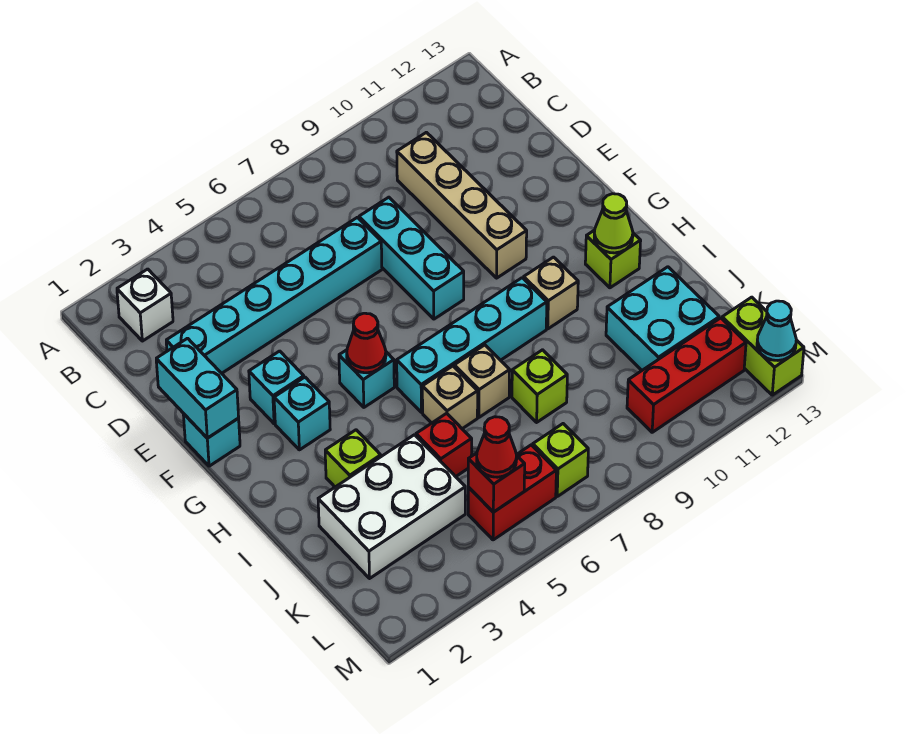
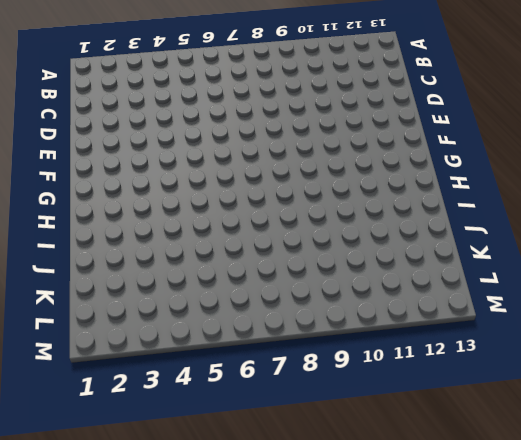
none -> white 1x1 brick [117,269,173,341]
none -> tan 1x4 brick [397,132,527,278]
none -> cyan 1x6 brick [166,217,382,373]

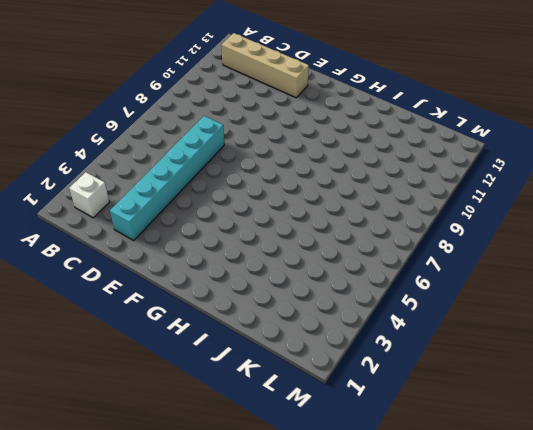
tan 1x4 brick [222,33,309,98] -> tan 1x4 brick moved to [397,132,527,278]
none -> cyan 1x3 brick [359,197,464,319]
none -> cyan 1x1 brick [183,414,240,466]
none -> cyan 1x1 brick [249,351,304,424]

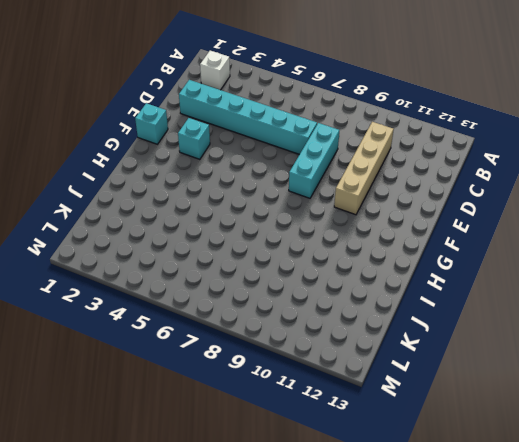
none -> cyan 1x1 brick [274,377,330,450]
none -> cyan 1x1 brick [339,350,394,407]
none -> cyan 1x4 brick [397,278,547,412]

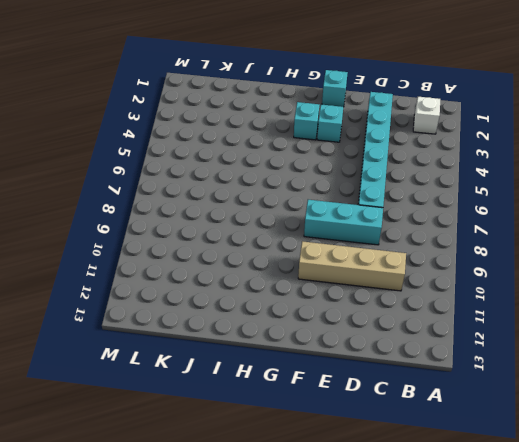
none -> cyan 1x1 brick [339,350,394,407]
none -> cyan 1x4 brick [397,278,547,412]
none -> tan 1x1 brick [524,257,578,329]

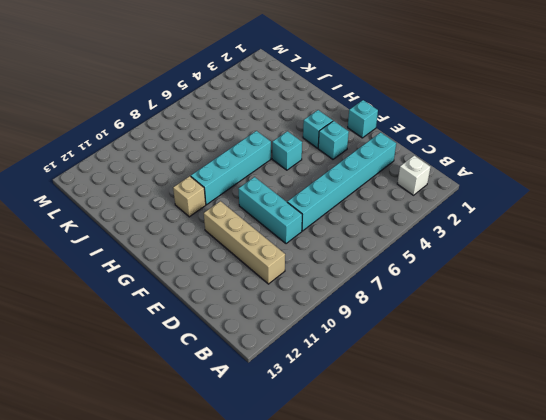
none -> lime 1x1 brick [585,230,641,288]
none -> lime 1x1 brick [325,430,381,487]
none -> tan 1x1 brick [422,366,478,429]

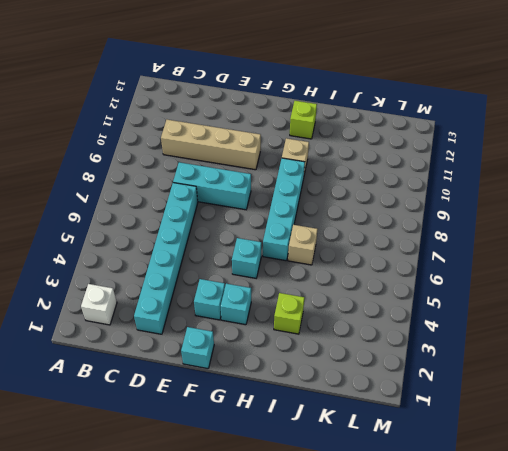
none -> tan 1x1 brick [454,345,510,417]
none -> white 2x3 brick [318,435,465,578]
none -> red 1x1 brick [416,413,472,477]

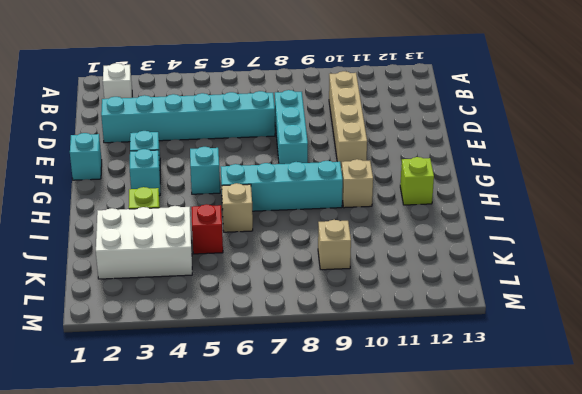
tan 1x1 brick [318,220,351,270] -> tan 1x1 brick moved to [454,345,510,417]
none -> lime 1x1 brick [512,350,567,422]
none -> cyan 2x2 brick [606,267,719,370]
none -> red 1x2 brick [468,445,556,540]

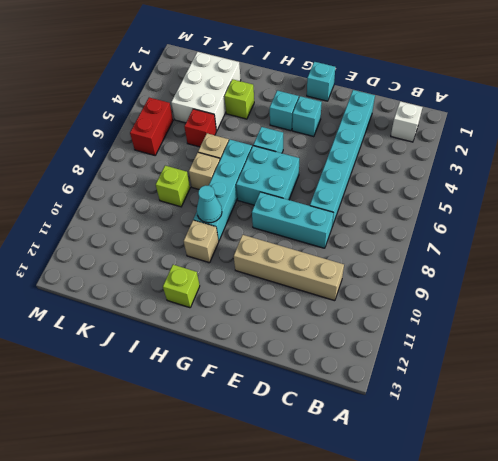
cyan 2x2 brick [236,146,299,205] -> cyan 2x2 brick moved to [606,267,719,370]
cyan 1x1 cone [197,185,222,223] -> cyan 1x1 cone moved to [757,301,796,360]
none -> lime 1x1 brick [533,424,588,496]
none -> red 1x3 brick [627,318,746,432]
none -> lime 1x2 brick [722,297,804,395]

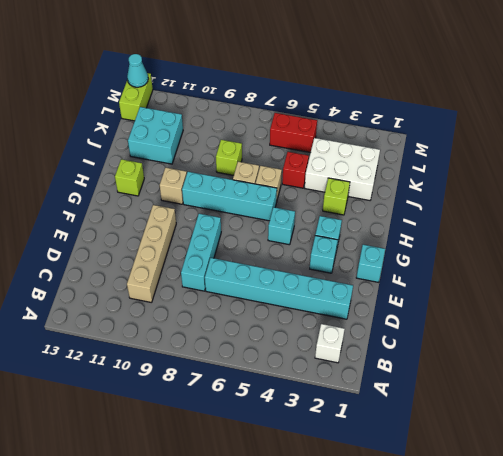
none -> lime 1x1 brick [533,424,588,496]
none -> red 1x3 brick [627,318,746,432]
none -> cyan 1x2 brick [156,338,239,438]

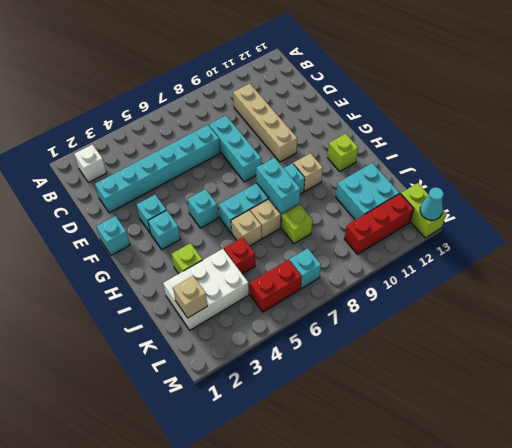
cyan 1x2 brick [256,158,300,213] -> cyan 1x2 brick moved to [156,338,239,438]
tan 1x1 brick [173,276,207,318] -> none
cyan 1x1 brick [289,248,321,288] -> lime 1x1 brick [533,424,588,496]
none -> red 1x1 cone [347,313,386,373]
none -> lime 1x1 cone [594,194,633,253]
none -> red 1x1 brick [468,453,525,512]

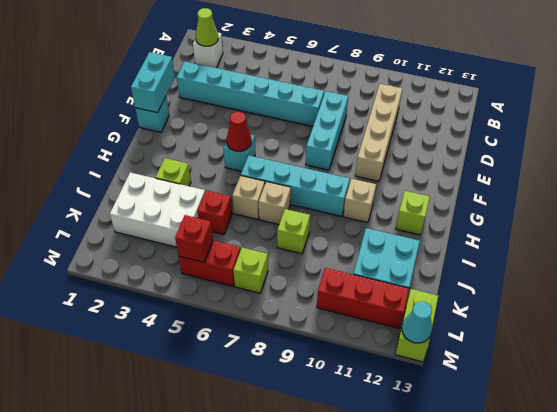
lime 1x1 cone [196,8,218,46] -> lime 1x1 cone moved to [594,194,633,253]
none -> cyan 1x1 brick [249,351,304,424]
none -> cyan 1x1 brick [274,377,330,450]
none -> red 1x1 cone [477,417,517,477]

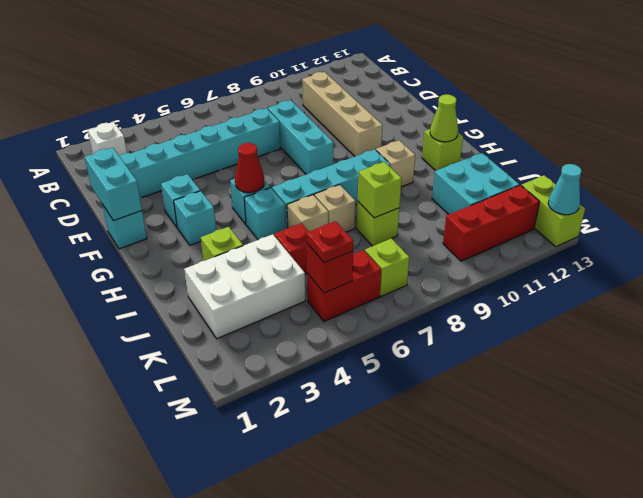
cyan 1x1 brick [244,188,286,240] -> none
lime 1x1 brick [358,162,402,218] -> none
red 1x1 plate [307,221,354,263] -> red 1x1 cone [477,417,517,477]

